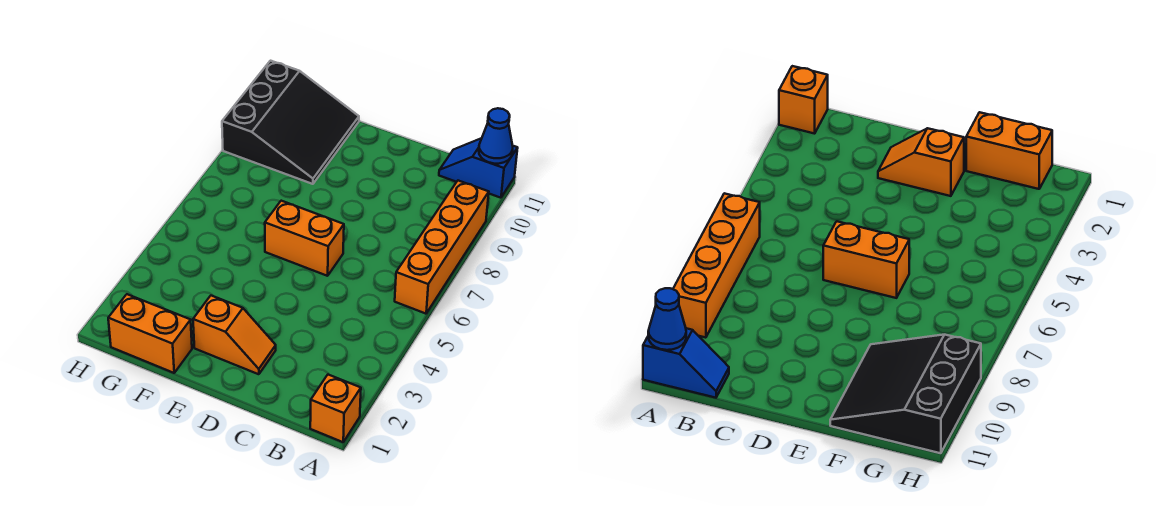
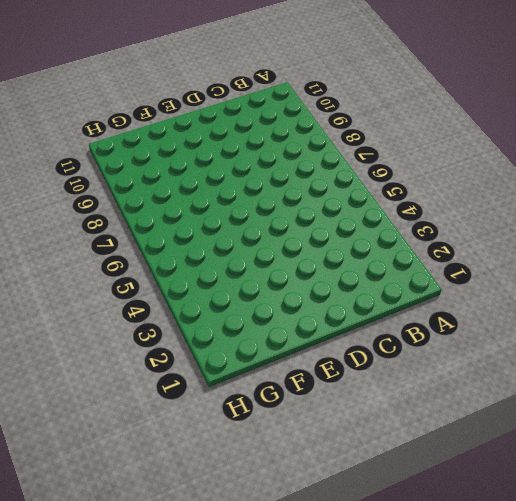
none -> orange 1x1 brick [310,374,361,442]
none -> orange 1x4 brick [395,181,489,314]

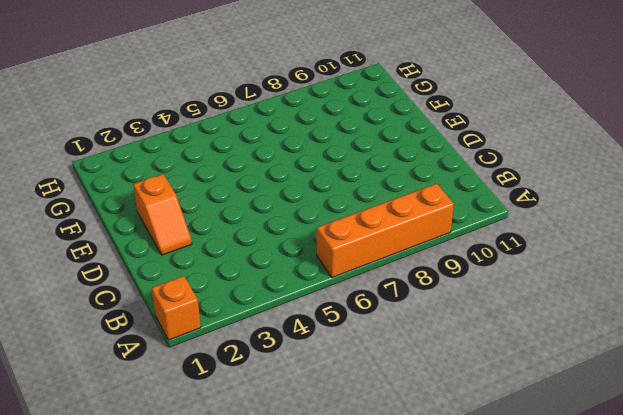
none -> blue 1x2 slope [439,138,518,198]
none -> orange 1x2 brick [265,201,344,276]

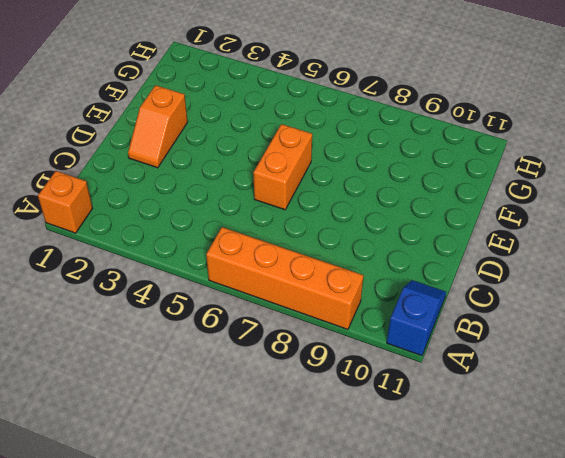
none -> orange 1x2 brick [108,294,192,373]
none -> black 3x3 slope [222,61,359,184]

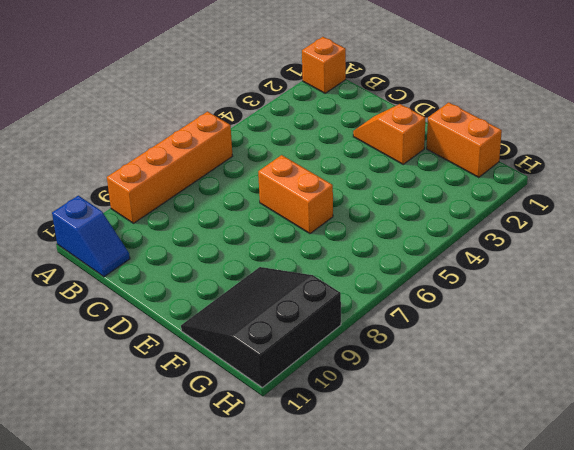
none -> blue 1x1 cone [479,108,513,164]

